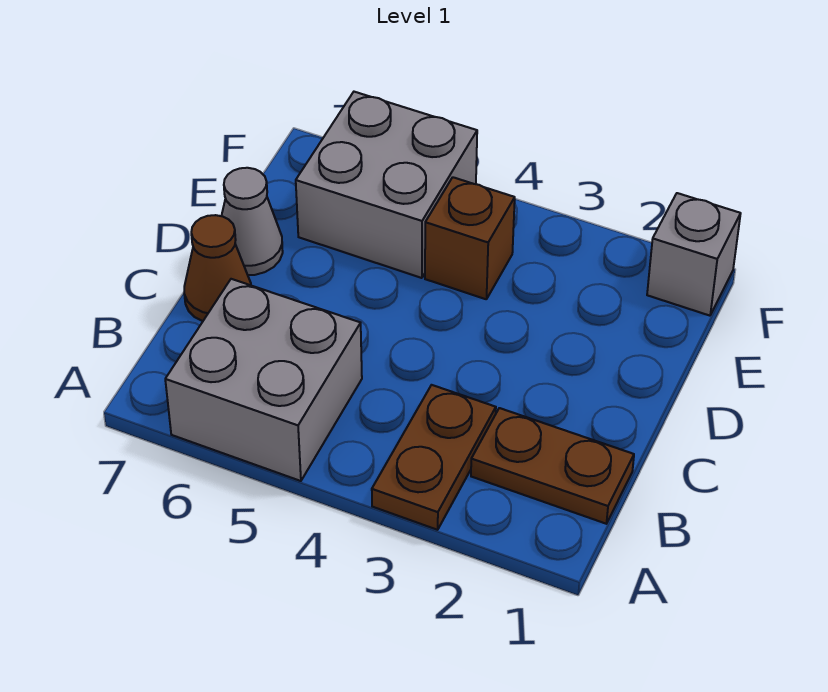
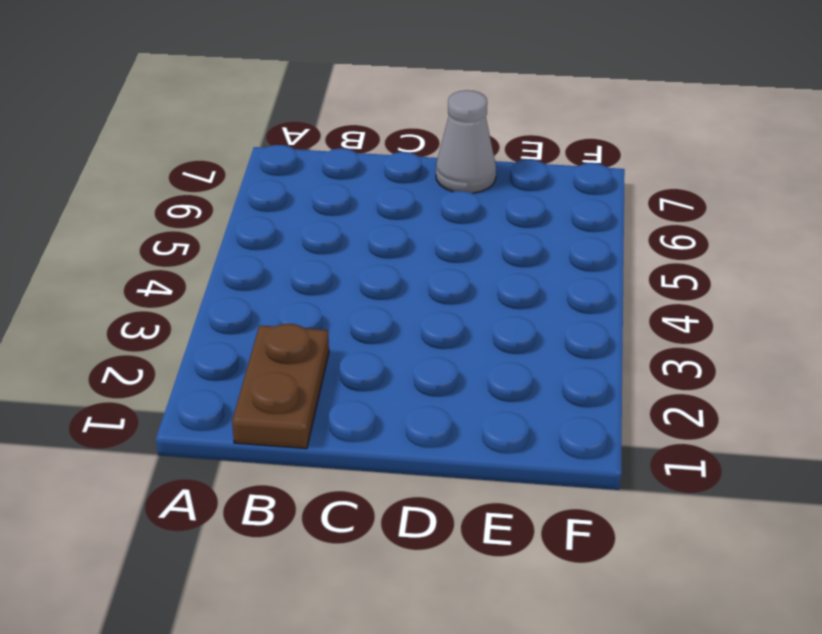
none -> brown 1x2 plate [372,385,496,530]
none -> grey 2x2 brick [165,279,362,481]

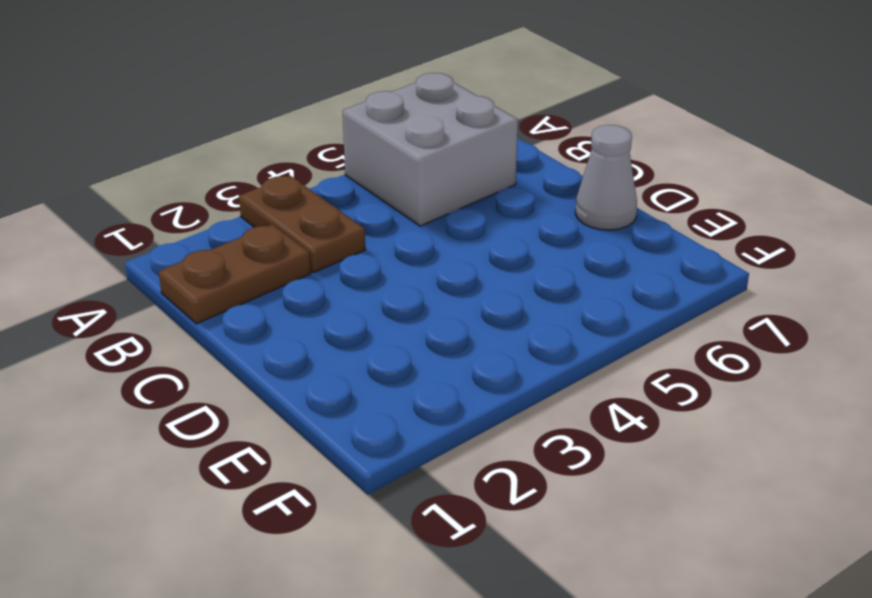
none -> brown 1x1 cone [184,215,251,321]
none -> brown 1x1 brick [425,177,515,299]

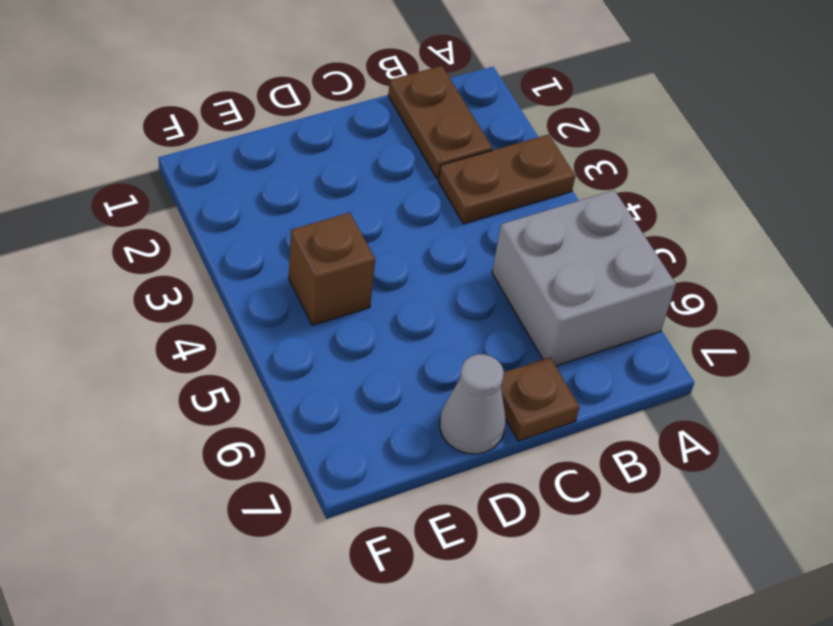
brown 1x1 plate [501,357,580,441] -> brown 1x1 cone [184,215,251,321]
none -> grey 2x2 brick [296,92,477,278]
none -> grey 1x1 brick [647,193,741,316]

